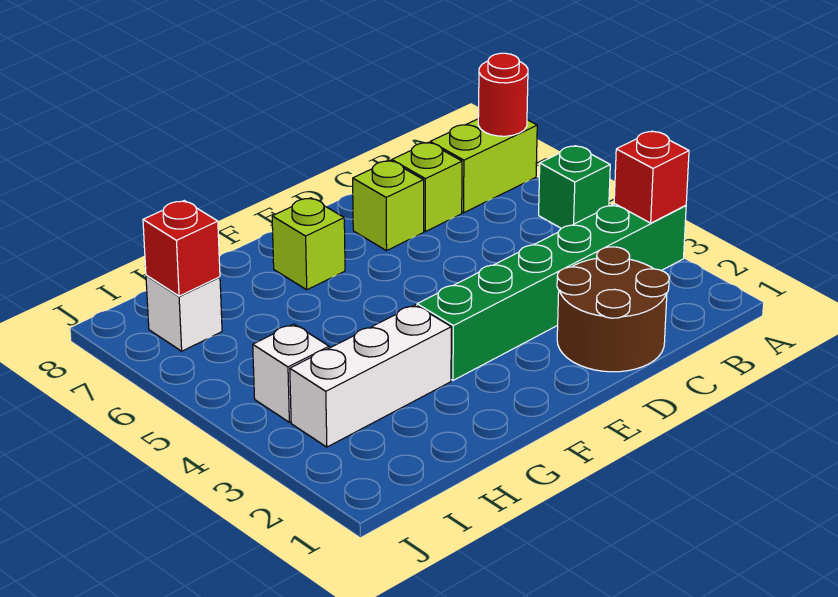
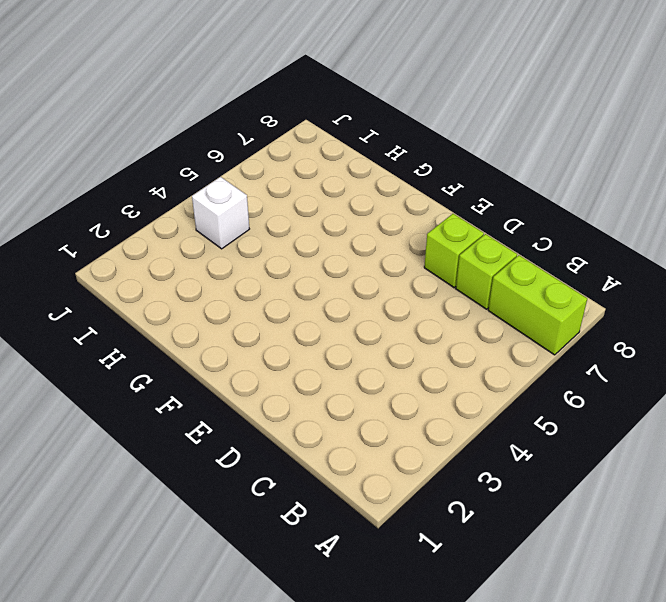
none -> green 1x6 brick [417,204,686,380]
none -> green 1x1 brick [539,146,610,228]
none -> brown 2x2 round brick [557,247,669,372]

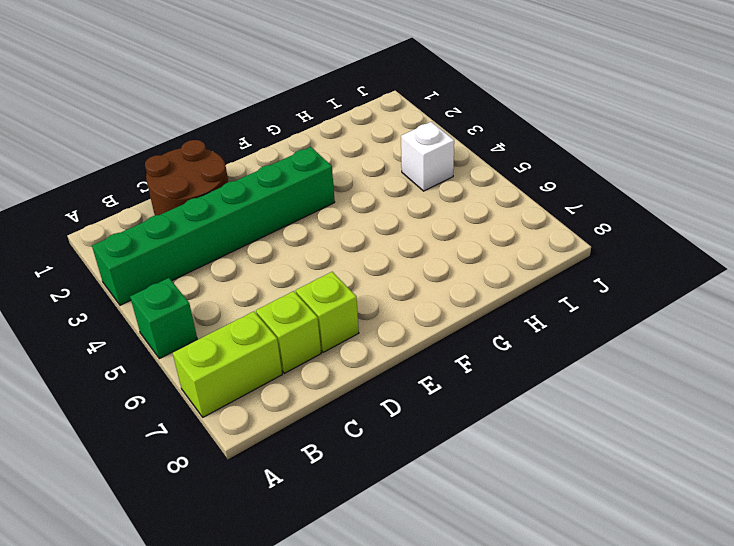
none -> lime 1x1 brick [272,198,345,290]
none -> white 1x3 brick [290,305,451,447]
none -> white 1x1 brick [146,275,222,351]

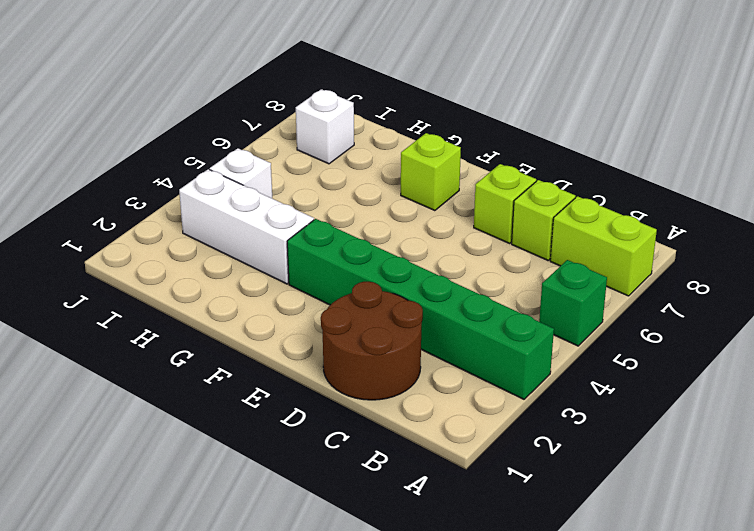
none -> red 1x1 brick [614,131,689,223]
none -> red 1x1 round brick [478,53,528,136]
none -> red 1x1 brick [143,201,220,296]

